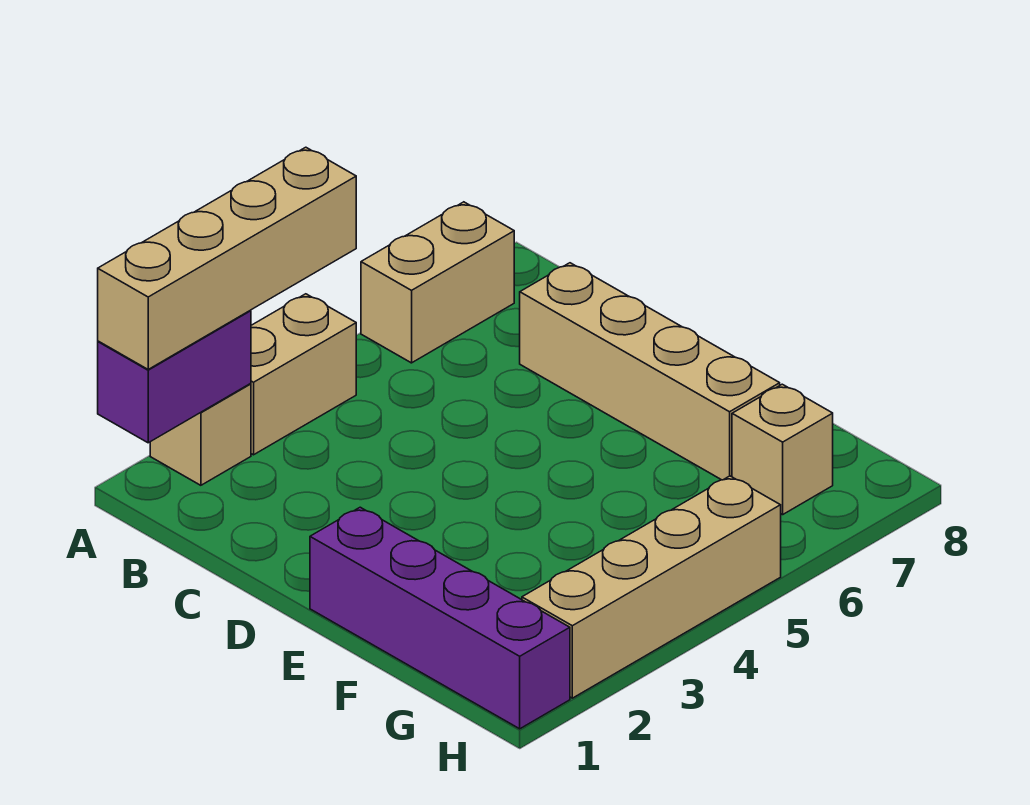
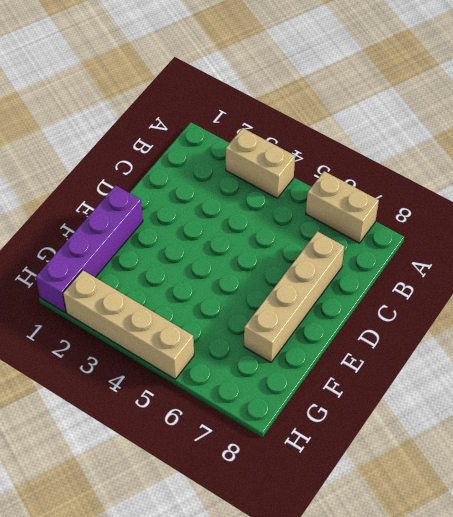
none -> tan 1x1 brick [150,384,251,485]
none -> tan 1x1 brick [732,384,833,515]

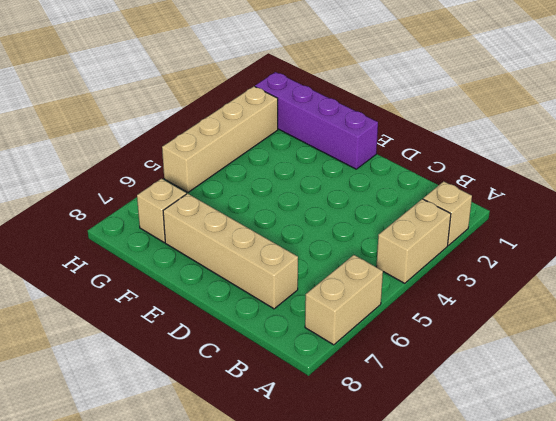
none -> purple 1x2 brick [98,310,251,443]
none -> tan 1x4 brick [98,147,356,369]

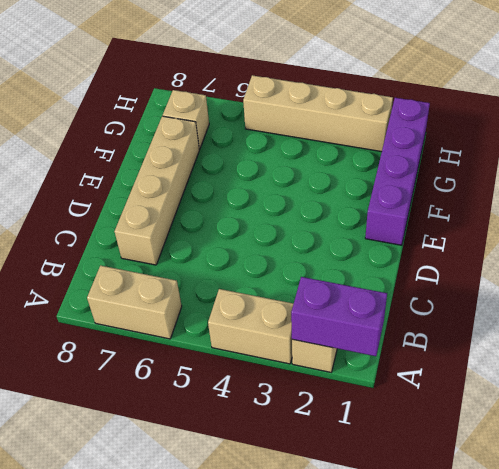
none -> tan 1x4 brick [98,147,356,369]

